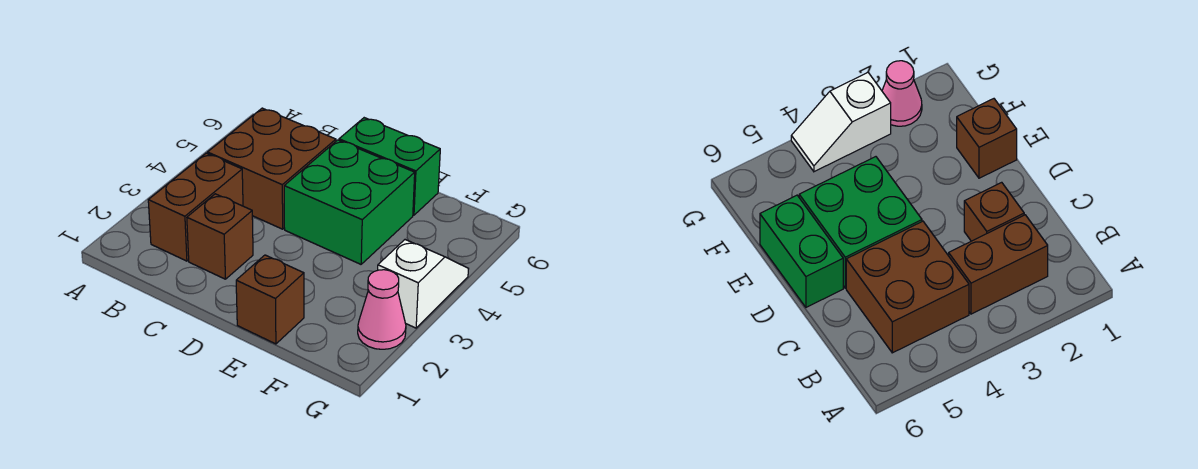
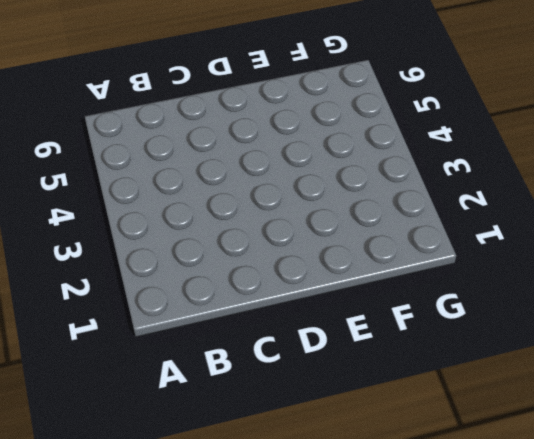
none -> brown 1x2 brick [148,153,243,261]
none -> brown 2x2 brick [208,108,336,229]

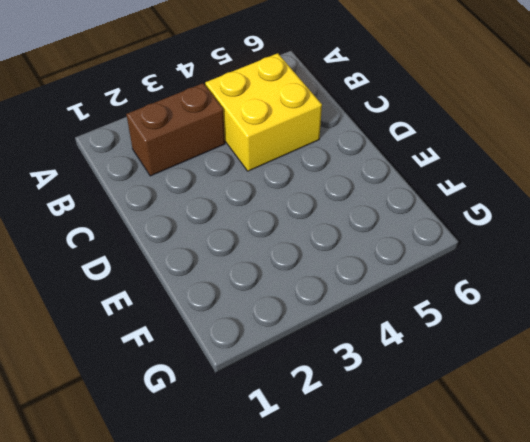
yellow 2x2 brick [205,53,322,171] -> brown 2x2 brick [208,108,336,229]
none -> brown 1x1 brick [187,194,253,279]
none -> green 2x2 brick [284,140,415,264]

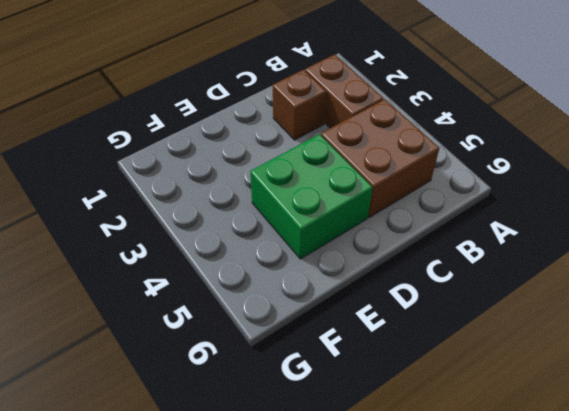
none -> green 1x2 brick [339,118,440,215]
none -> brown 1x1 brick [236,255,304,344]

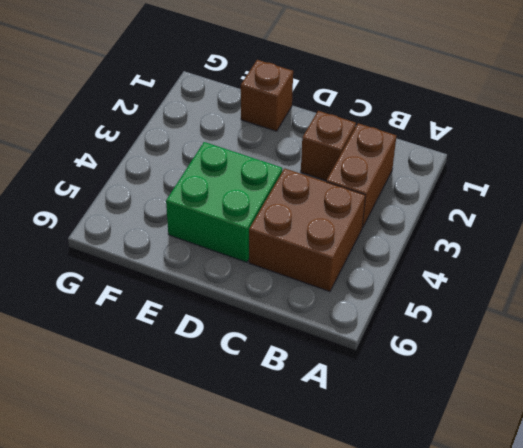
none -> green 1x2 brick [339,118,440,215]
none -> pink 1x1 cone [358,270,406,349]

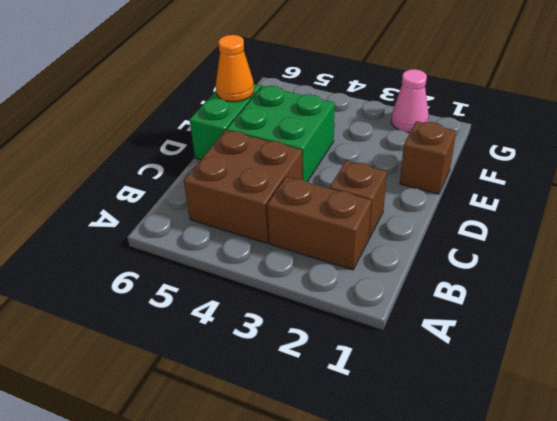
orange 1x1 cone [216,35,254,102] -> none
none -> white 1x2 slope [378,240,468,328]

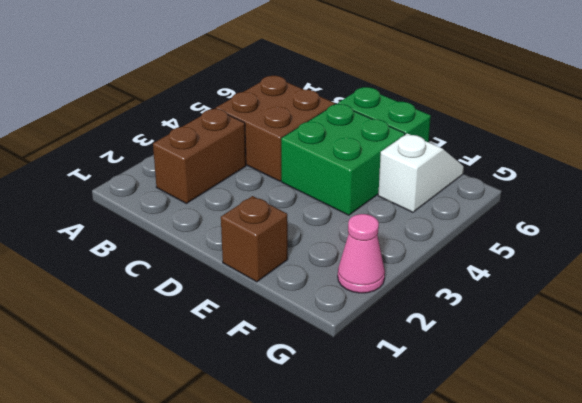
white 1x2 slope [378,134,464,212] -> white 1x2 slope moved to [378,240,468,328]
none -> brown 1x1 brick [187,194,253,279]

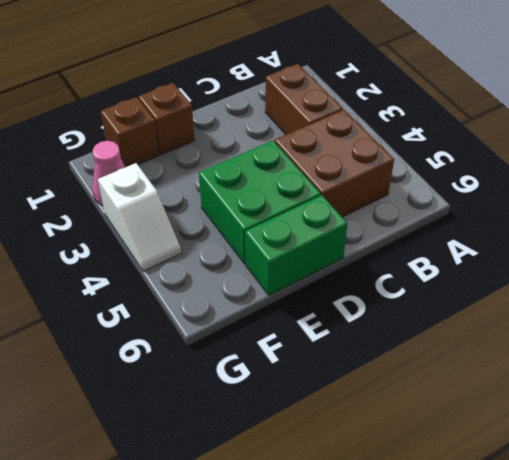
brown 1x1 brick [101,97,159,167] -> brown 1x1 brick moved to [187,194,253,279]

